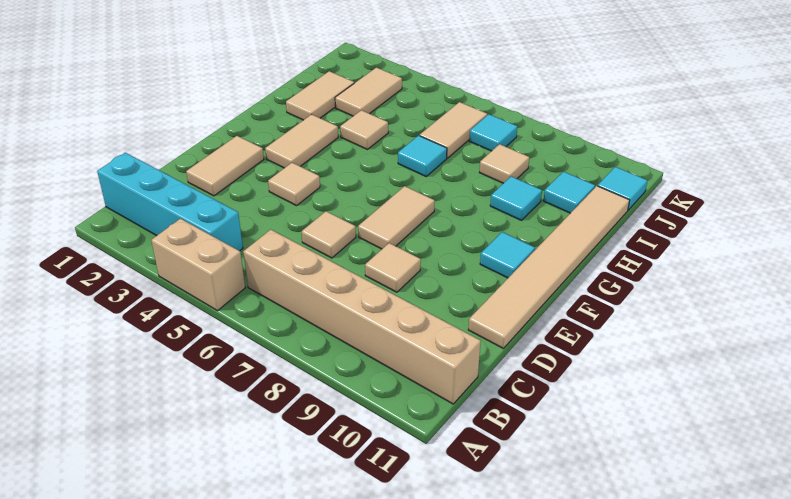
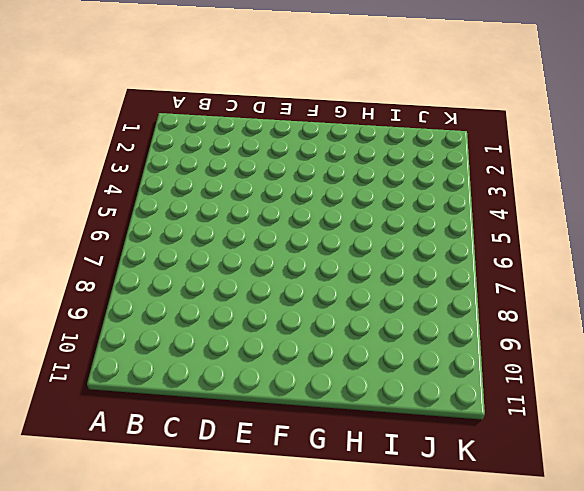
none -> tan 1x2 brick [151,219,245,311]
none -> cyan 1x4 brick [97,153,243,251]
none -> tan 1x6 brick [243,230,481,404]

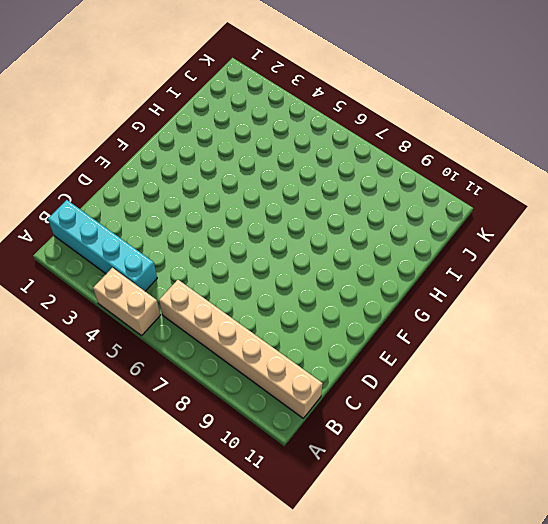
none -> tan 1x2 tile [186,136,264,196]
none -> tan 1x1 tile [302,211,356,258]
none -> tan 1x1 tile [365,243,421,292]

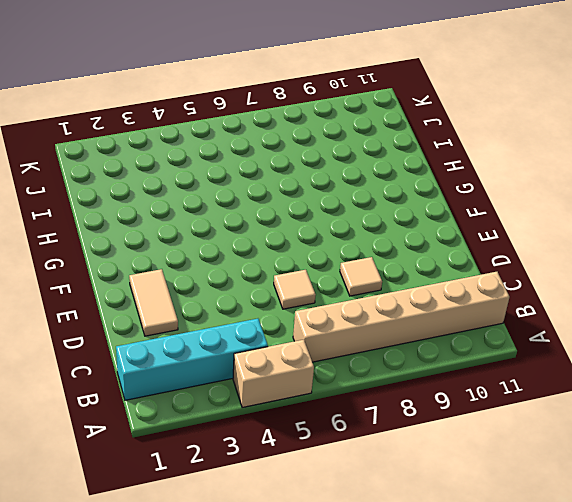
none -> tan 1x6 tile [468,186,630,349]
none -> tan 1x1 tile [268,163,320,206]
none -> tan 1x2 tile [358,186,435,249]

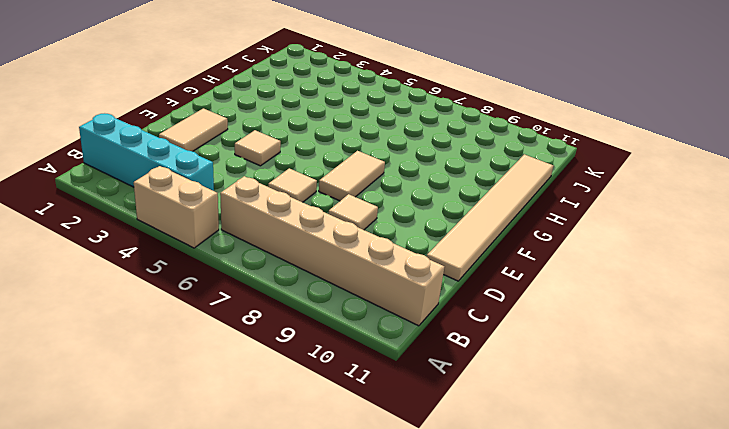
none -> tan 1x2 tile [265,114,338,168]
none -> cyan 1x1 tile [480,232,535,278]
none -> tan 1x2 tile [286,71,354,120]

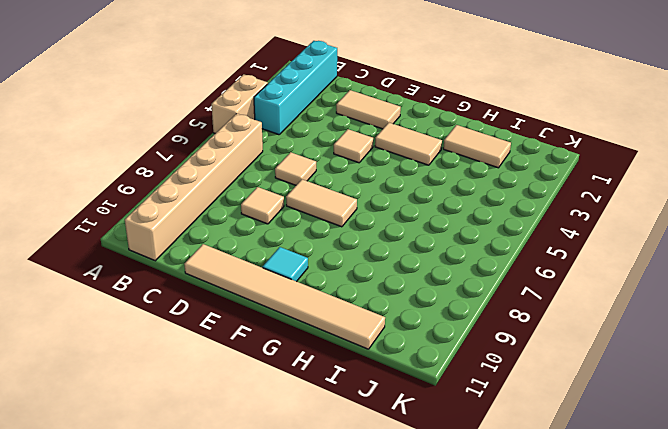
none -> tan 1x1 tile [340,110,388,149]
none -> cyan 1x1 tile [398,136,447,176]
none -> cyan 1x1 tile [490,176,542,220]

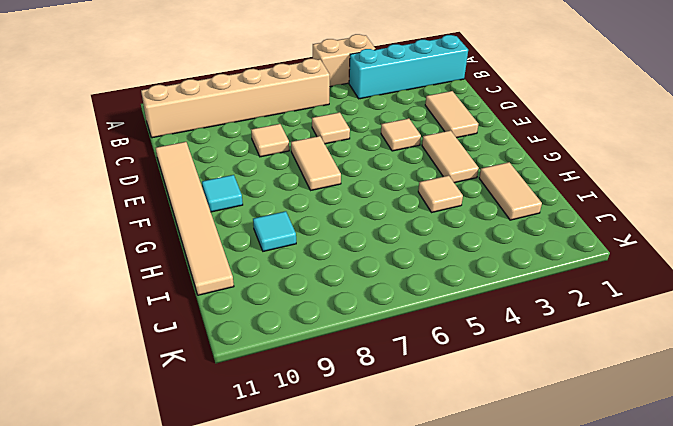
none -> cyan 1x1 tile [398,136,447,176]
none -> tan 1x2 tile [335,67,402,116]
none -> tan 1x2 tile [420,102,487,158]

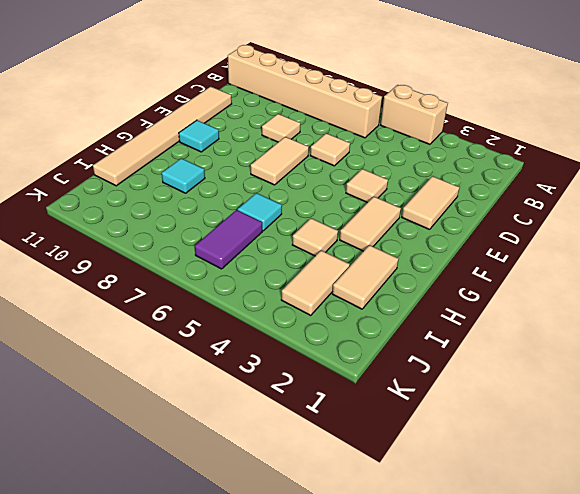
purple 1x2 tile [195,210,262,269] -> tan 1x2 tile [420,102,487,158]
none -> cyan 1x4 brick [97,153,243,251]
none -> tan 1x1 tile [480,144,529,183]
none -> cyan 1x1 tile [543,172,595,213]

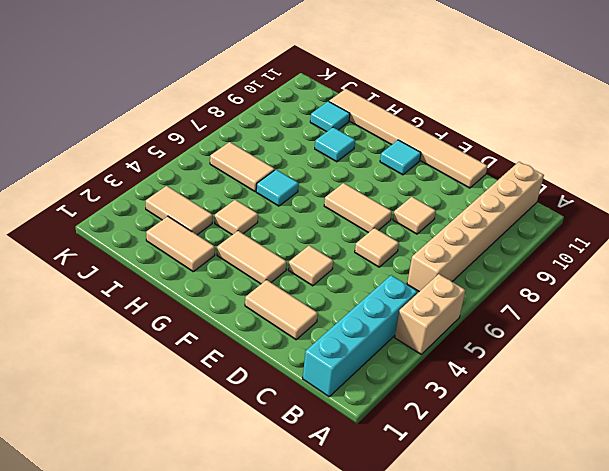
none -> tan 1x1 tile [480,144,529,183]
none -> cyan 1x1 tile [469,114,517,151]
none -> cyan 1x1 tile [598,167,647,210]

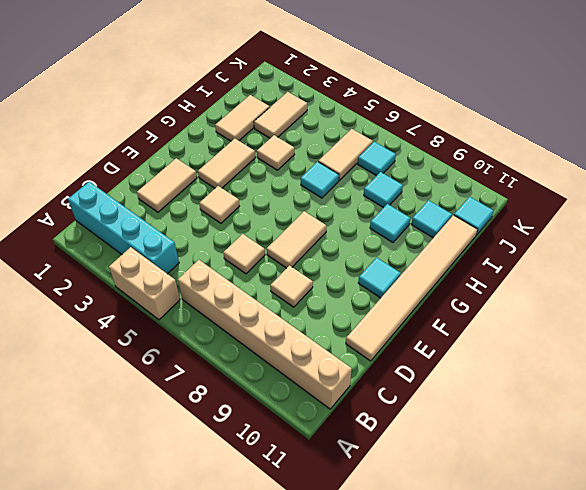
cyan 1x1 tile [364,172,403,208] -> tan 1x1 tile [480,144,529,183]

